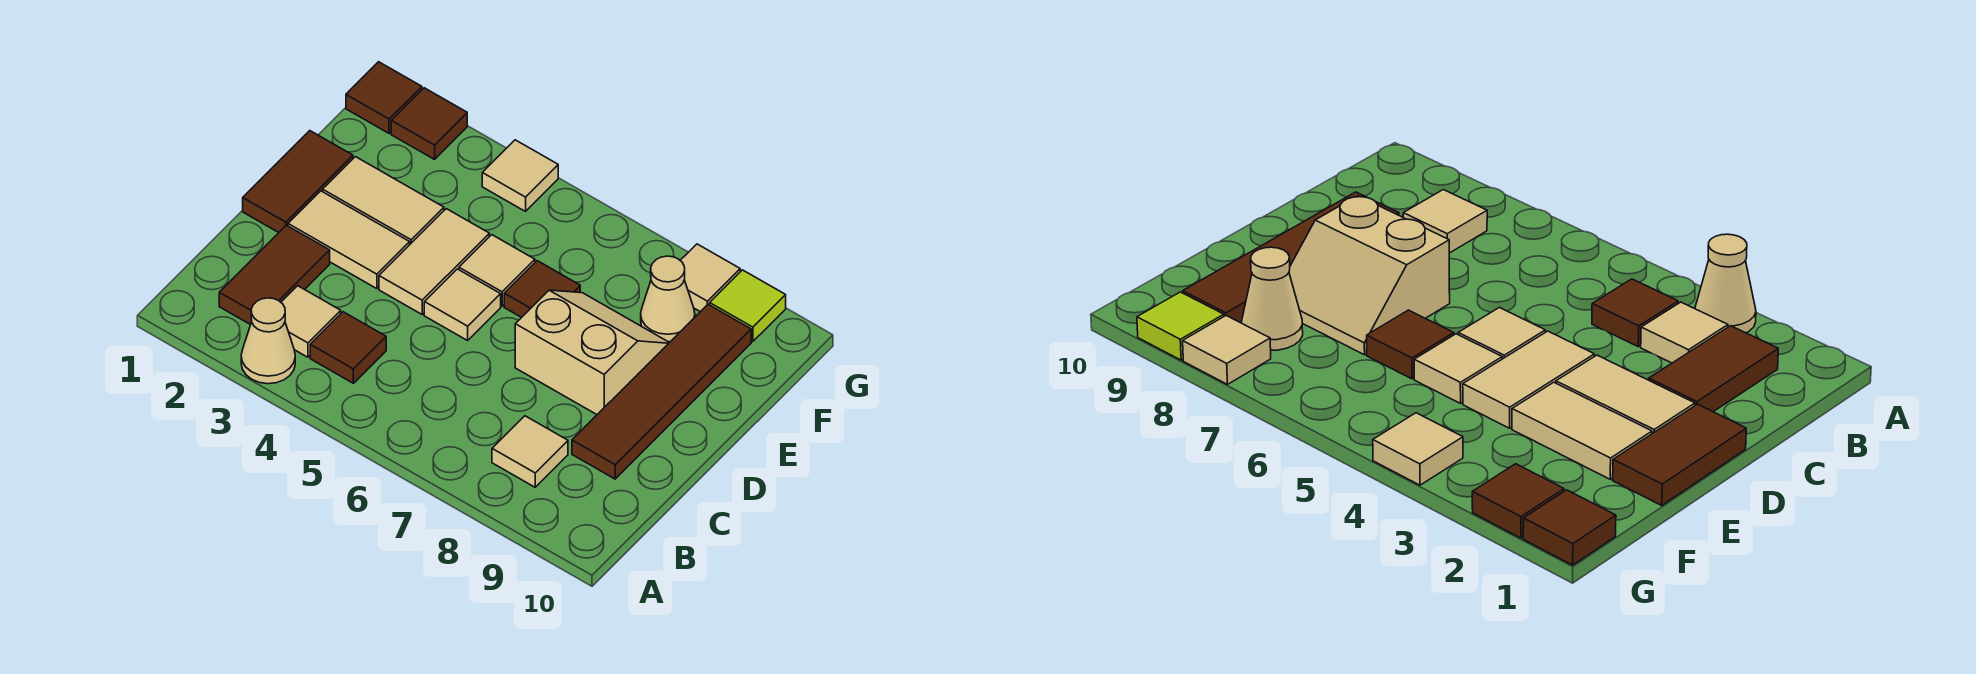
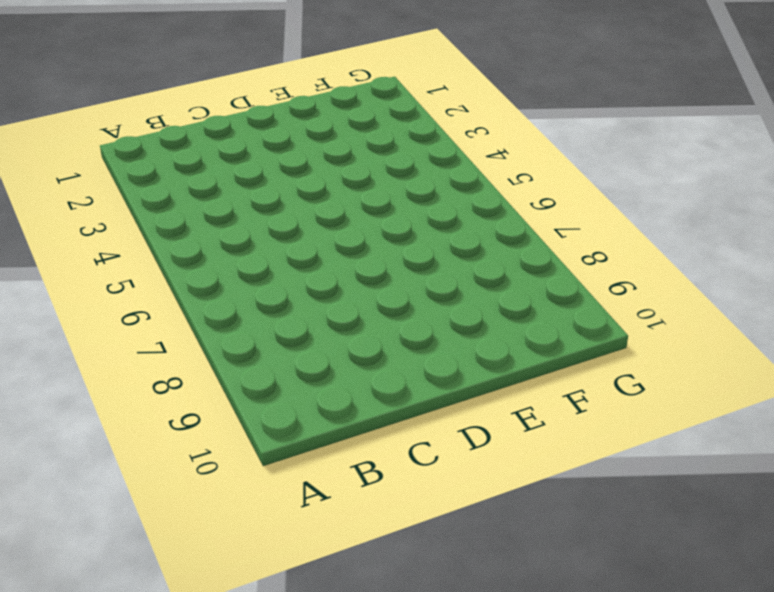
none -> tan 1x1 cone [241,298,295,384]
none -> brown 1x2 tile [219,225,330,325]
none -> tan 1x1 tile [281,286,341,357]

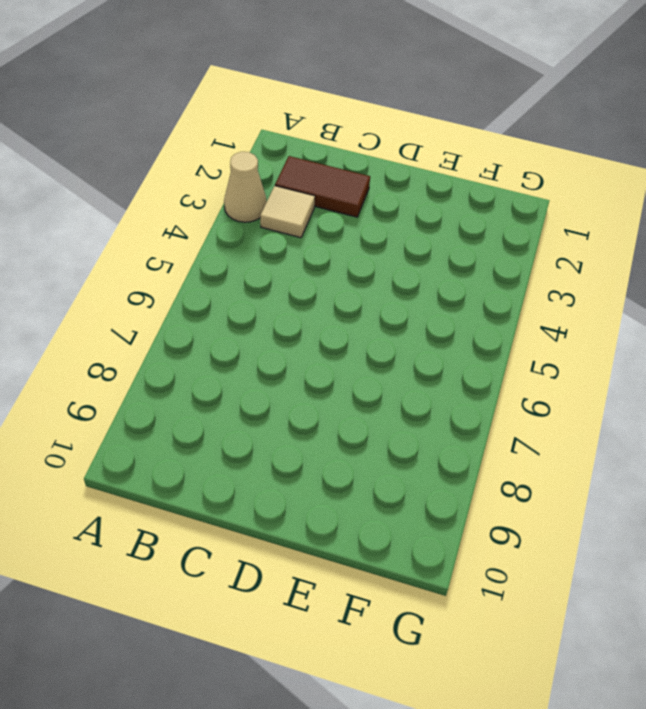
none -> brown 1x1 tile [310,312,386,383]
none -> tan 1x1 tile [492,416,568,487]
none -> brown 1x4 tile [572,304,751,479]

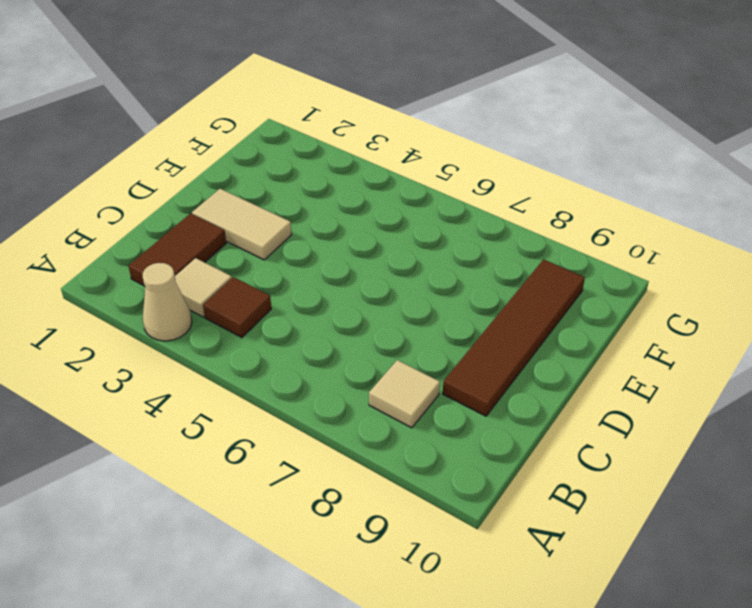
none -> brown 1x2 tile [243,131,353,233]
none -> tan 1x2 tile [379,209,489,314]
none -> tan 1x1 tile [424,269,501,340]

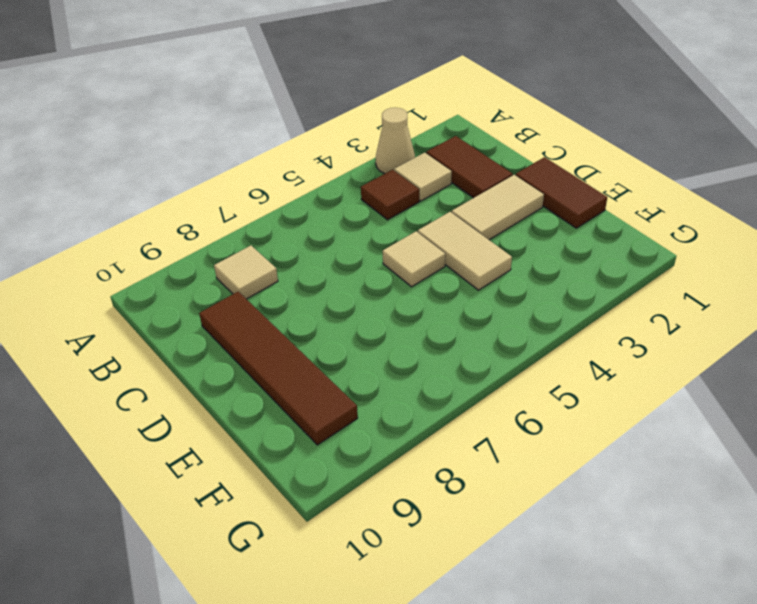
none -> tan 2x2 slope [515,290,669,414]
none -> tan 1x2 tile [323,157,444,244]
none -> tan 1x1 tile [459,235,535,306]

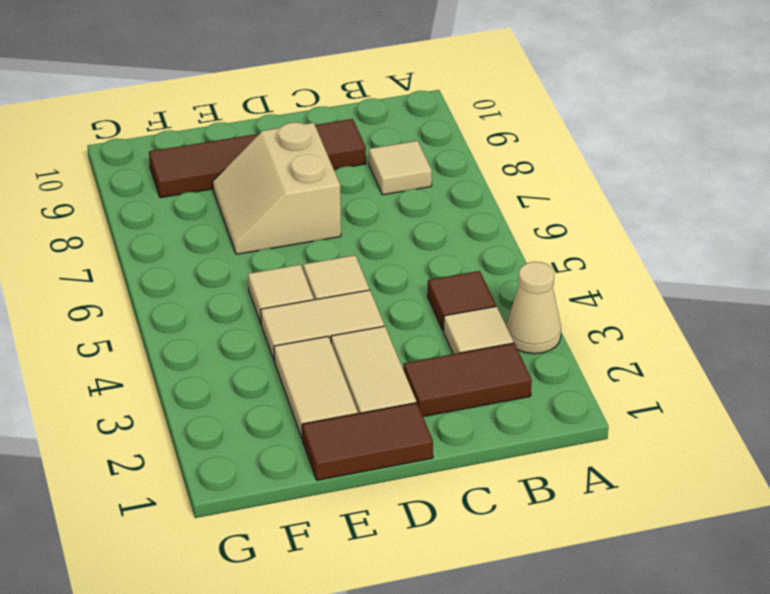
none -> brown 1x1 tile [504,261,580,318]
none -> tan 1x1 cone [641,256,695,342]
none -> brown 1x1 tile [346,62,422,133]

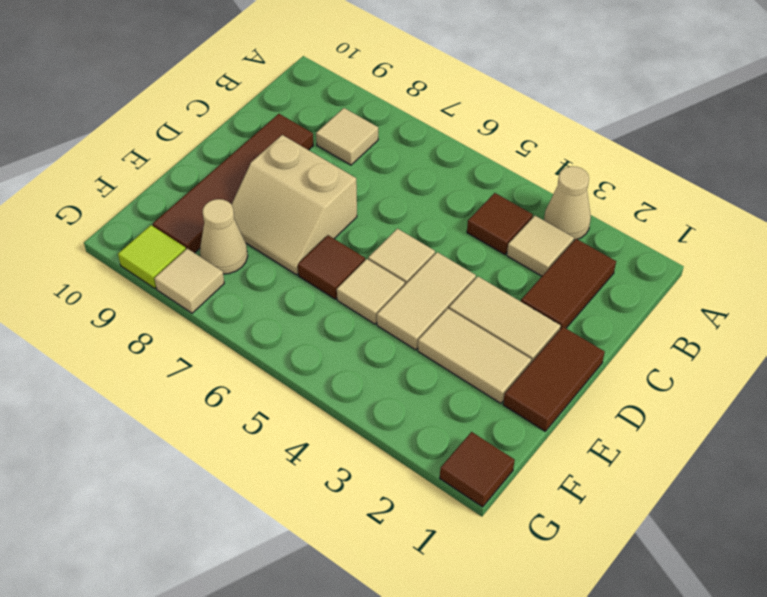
none -> brown 1x1 tile [391,88,467,159]
none -> tan 1x1 tile [482,140,558,211]

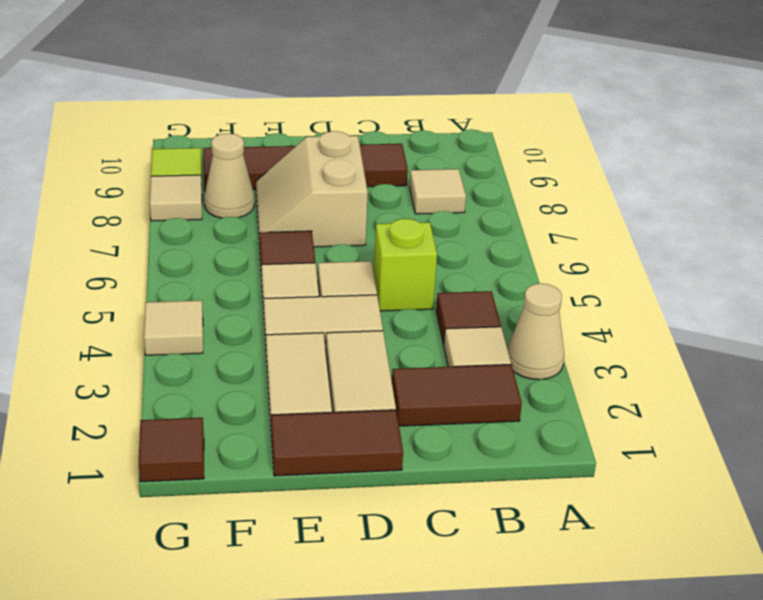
lime 1x1 brick [374,219,437,311] -> none
none -> brown 1x1 tile [391,88,467,159]

